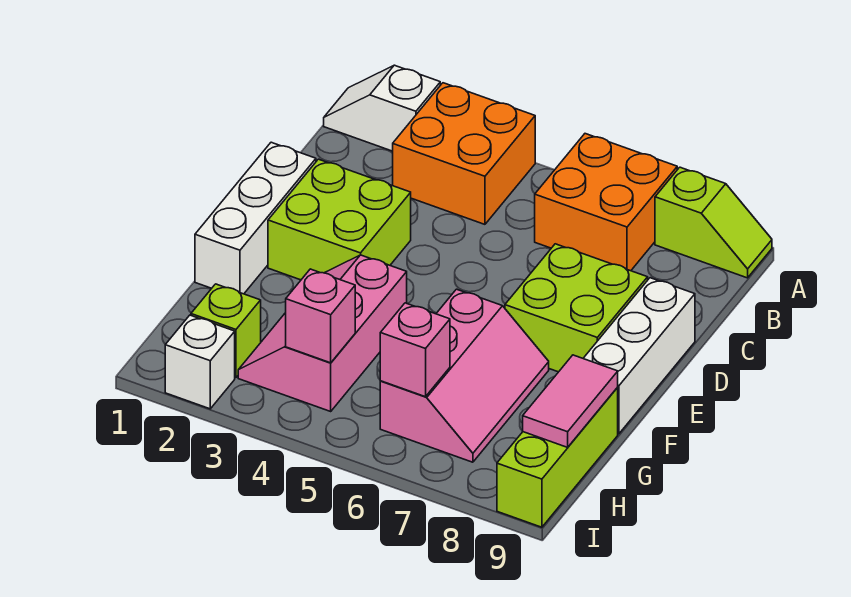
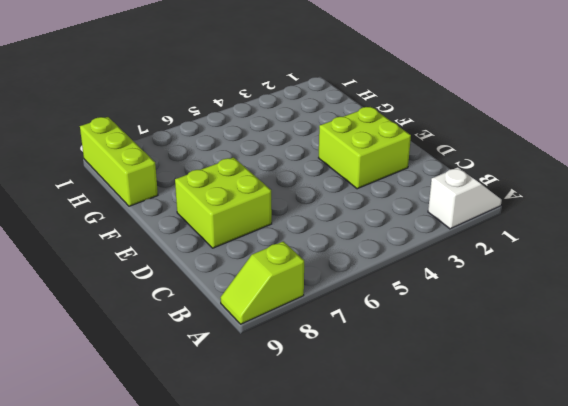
none -> orange 2x2 brick [393,83,535,224]
none -> orange 2x2 brick [535,134,677,271]
none -> white 1x3 brick [195,142,316,294]

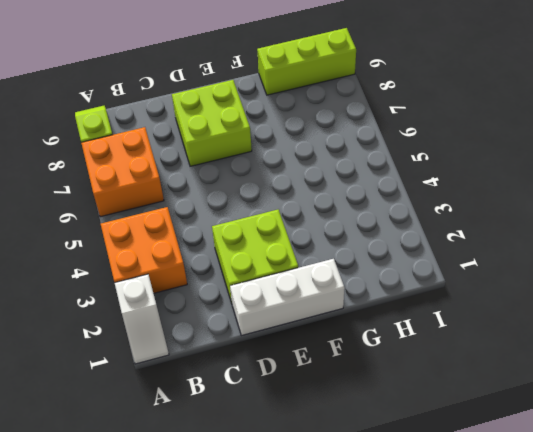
none -> white 1x3 brick [583,278,695,434]
none -> pink 2x3 slope [238,255,407,411]
none -> pink 2x3 slope [380,289,549,462]

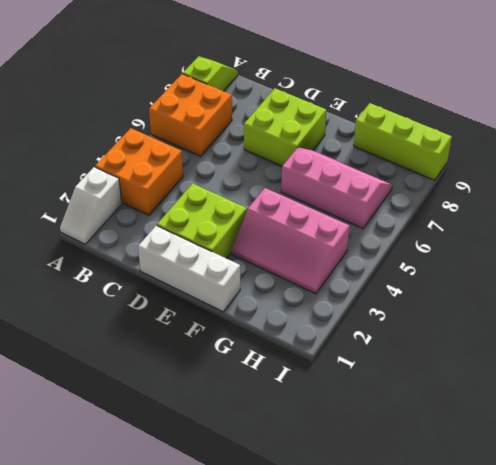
none -> white 1x3 brick [583,278,695,434]
none -> lime 1x1 brick [191,284,261,378]
none -> white 1x1 brick [165,315,235,409]

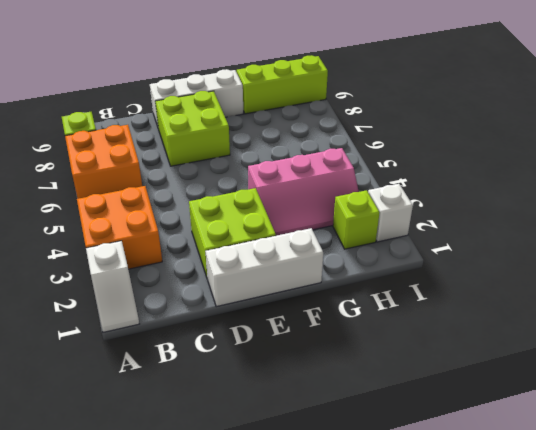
none -> pink 2x3 slope [380,289,549,462]
none -> pink 1x2 tile [523,355,618,447]
none -> pink 1x1 brick [286,269,355,363]

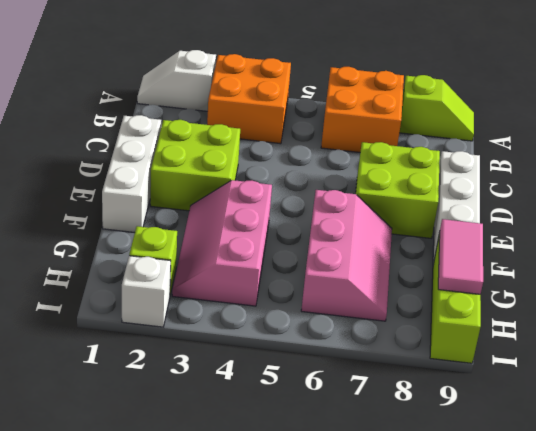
none -> pink 1x1 brick [286,269,355,363]
none -> pink 1x1 brick [380,303,450,397]

